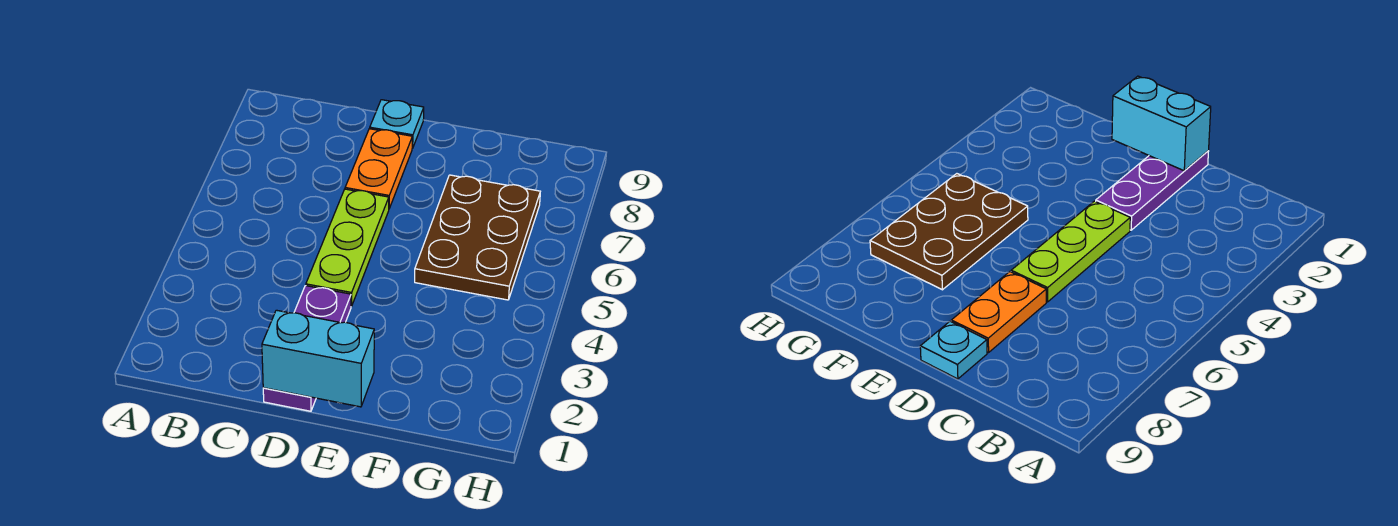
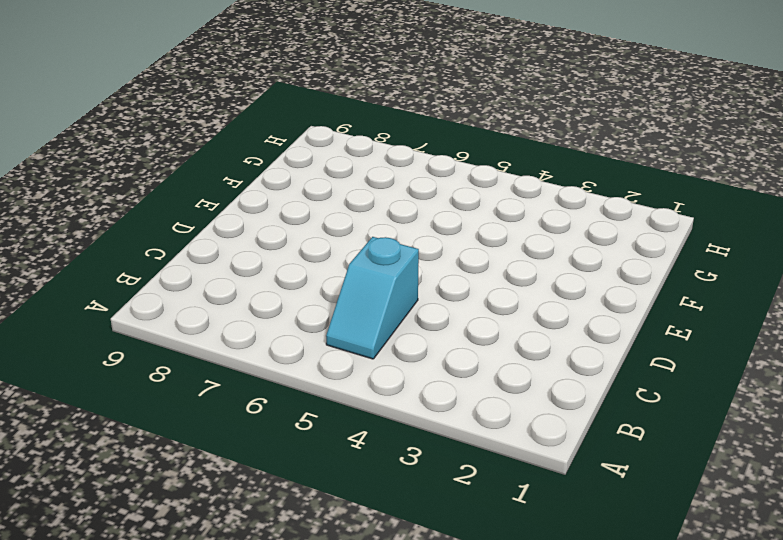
cyan 1x2 slope [326,237,419,359] -> none
none -> purple 1x3 plate [263,286,351,411]
none -> lime 1x3 plate [306,189,389,306]

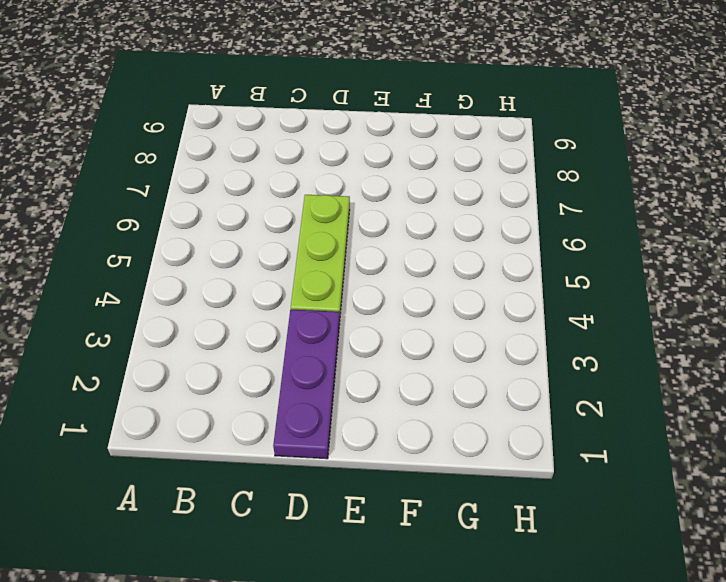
none -> orange 1x2 plate [345,129,412,208]
none -> cyan 1x1 plate [370,100,424,148]

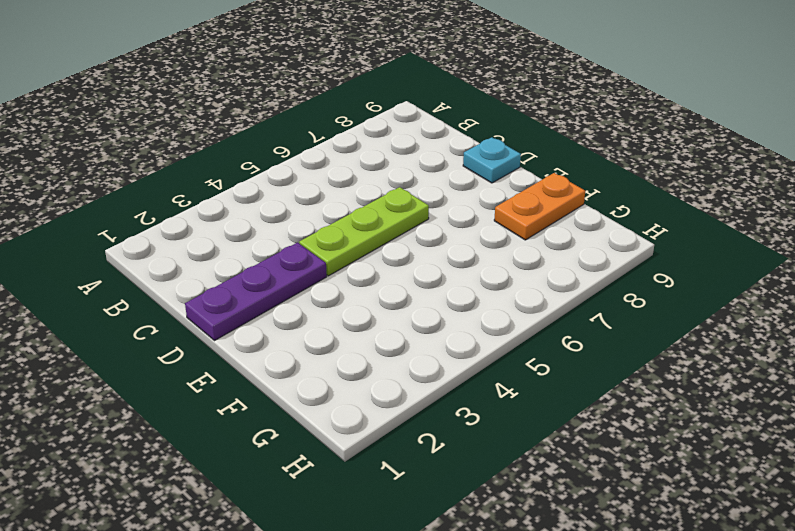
orange 1x2 plate [494,173,585,240] -> orange 1x2 plate moved to [345,129,412,208]
none -> brown 2x3 plate [415,175,540,300]
none -> cyan 1x2 brick [262,310,374,407]

